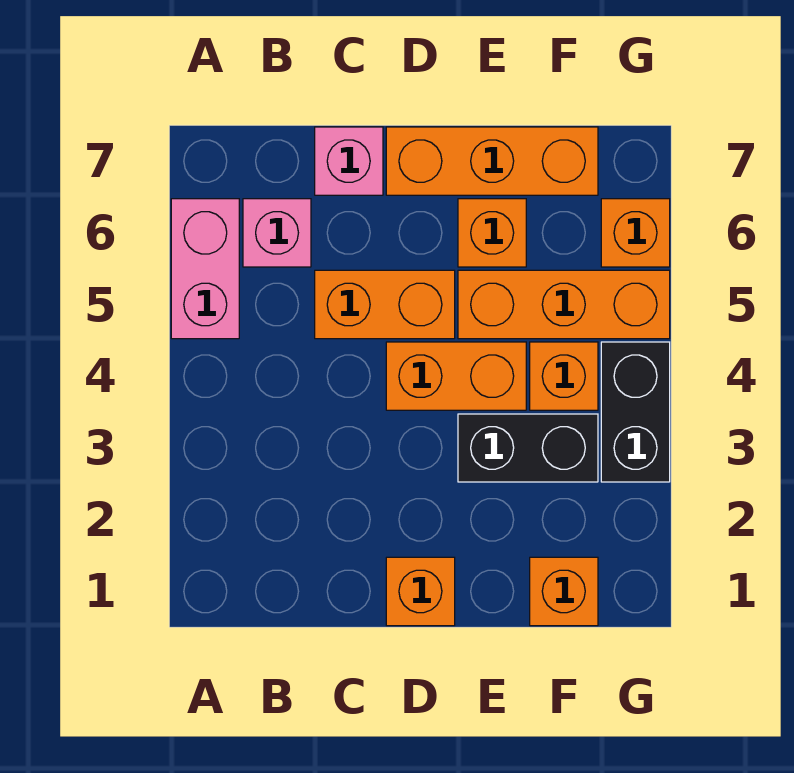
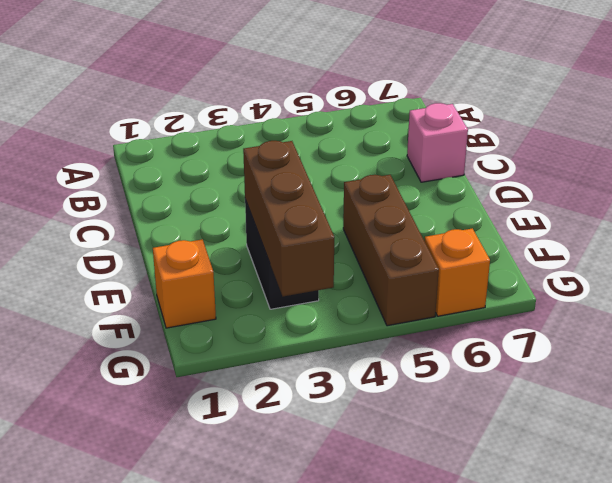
brown 1x3 brick [243,141,334,296] -> none
brown 1x3 brick [343,175,439,326] -> orange 1x3 brick [458,270,670,339]
none -> pink 1x2 brick [171,199,239,339]
none -> pink 1x1 brick [243,199,311,267]
none -> orange 1x2 brick [315,270,455,339]

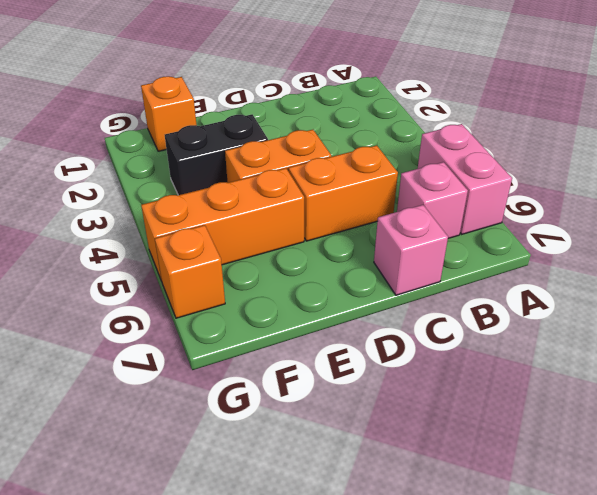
none -> orange 1x1 brick [386,557,455,626]
none -> orange 1x3 brick [386,127,598,195]
none -> orange 1x1 brick [458,199,526,267]

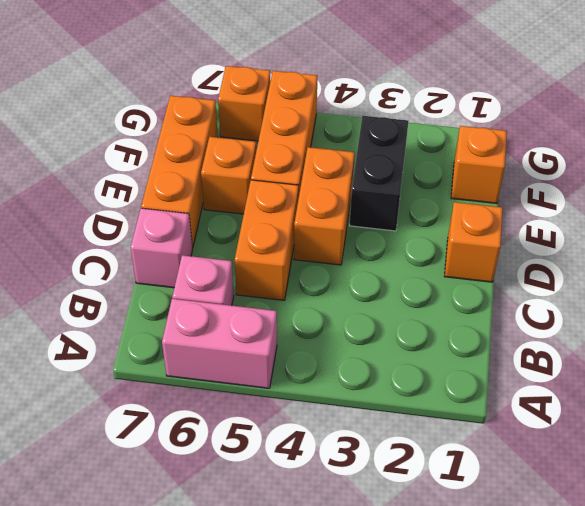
none -> orange 1x1 brick [530,342,598,410]
none -> black 1x2 brick [601,342,670,482]

